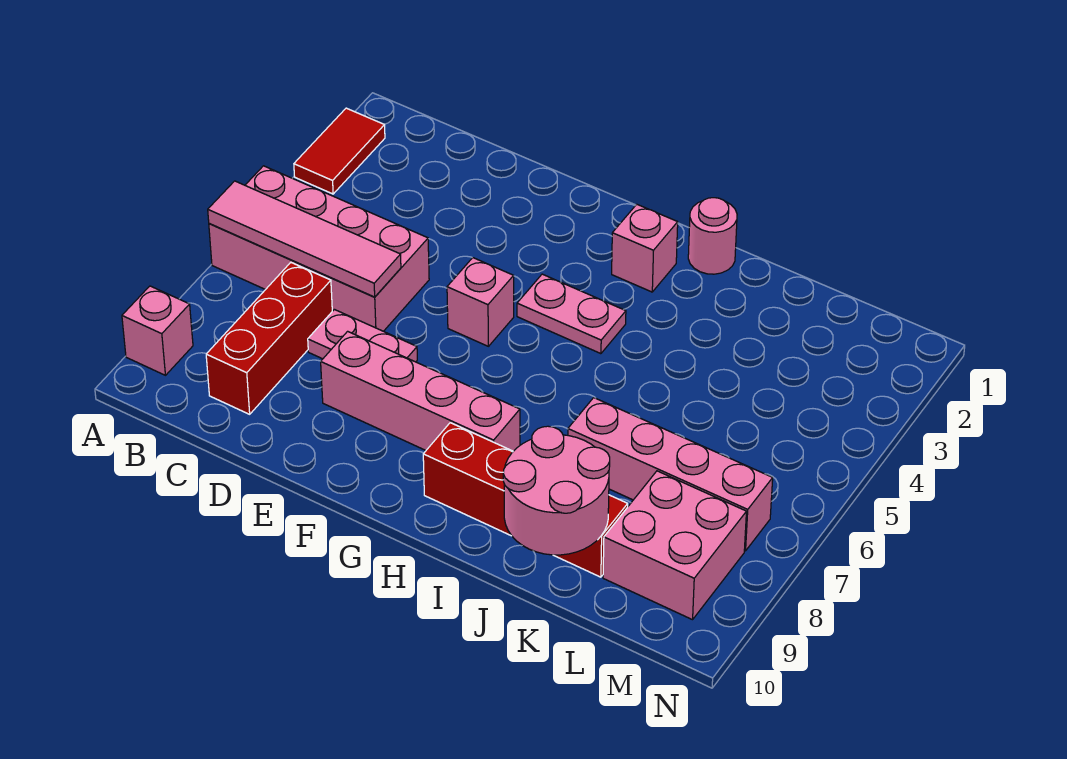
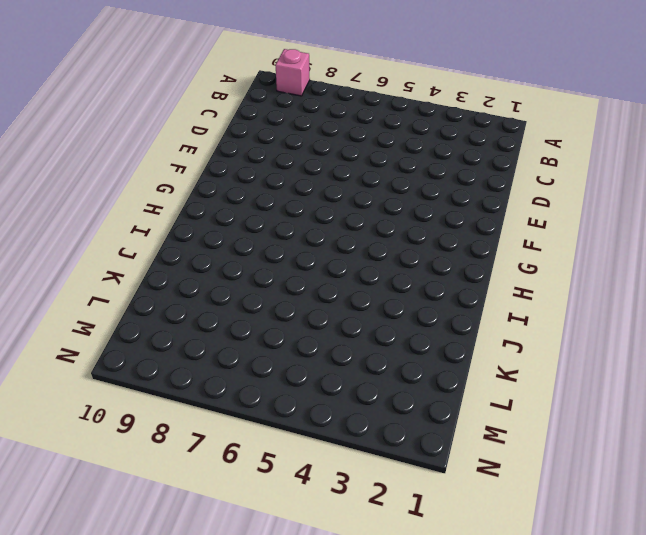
none -> red 1x2 tile [294,108,385,194]
none -> pink 2x4 brick [209,166,429,331]
none -> red 1x3 brick [206,263,332,414]

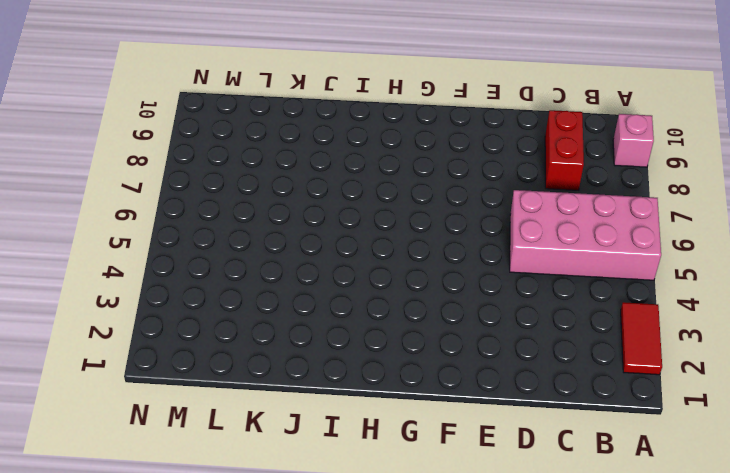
red 1x2 brick [545,110,584,190] -> red 1x3 brick [206,263,332,414]
none -> pink 1x2 plate [308,309,417,362]
none -> pink 1x4 brick [321,331,520,451]
none -> pink 1x1 brick [447,258,514,346]

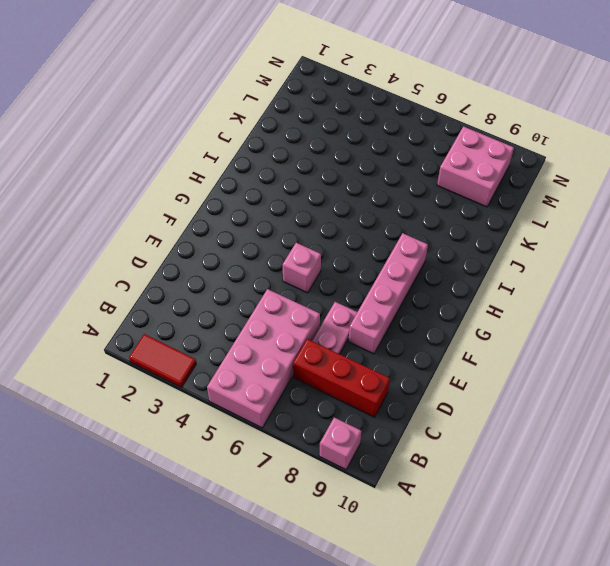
none -> pink 1x2 plate [517,274,626,354]
none -> pink 1x1 brick [612,204,678,292]
none -> red 1x4 brick [423,423,628,577]

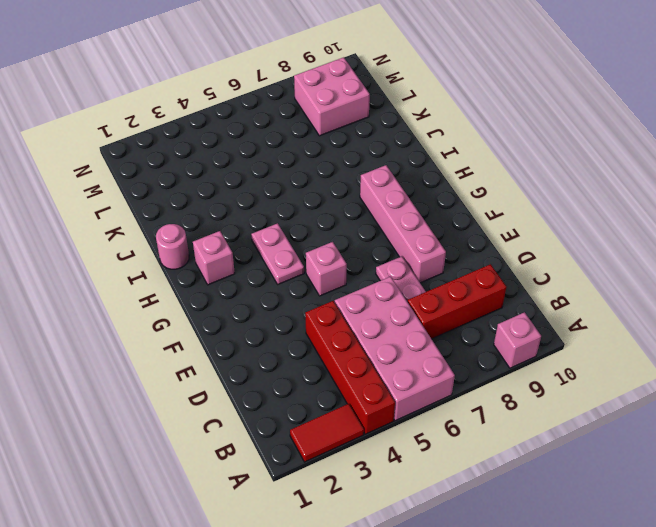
red 1x4 brick [305,301,395,434] -> red 1x4 brick moved to [423,423,628,577]
none -> pink 1x4 brick [568,398,773,551]
none -> pink 1x4 tile [208,181,401,297]
none -> pink 2x2 round brick [503,426,610,555]

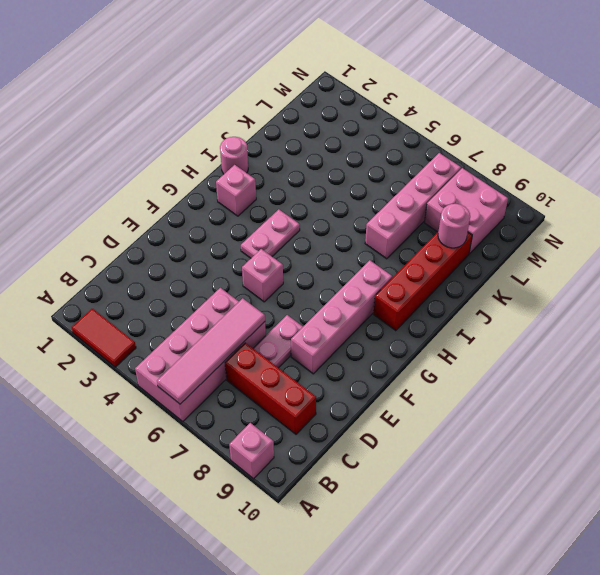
pink 1x1 round brick [438,204,470,248] -> pink 2x2 round brick [503,426,610,555]

